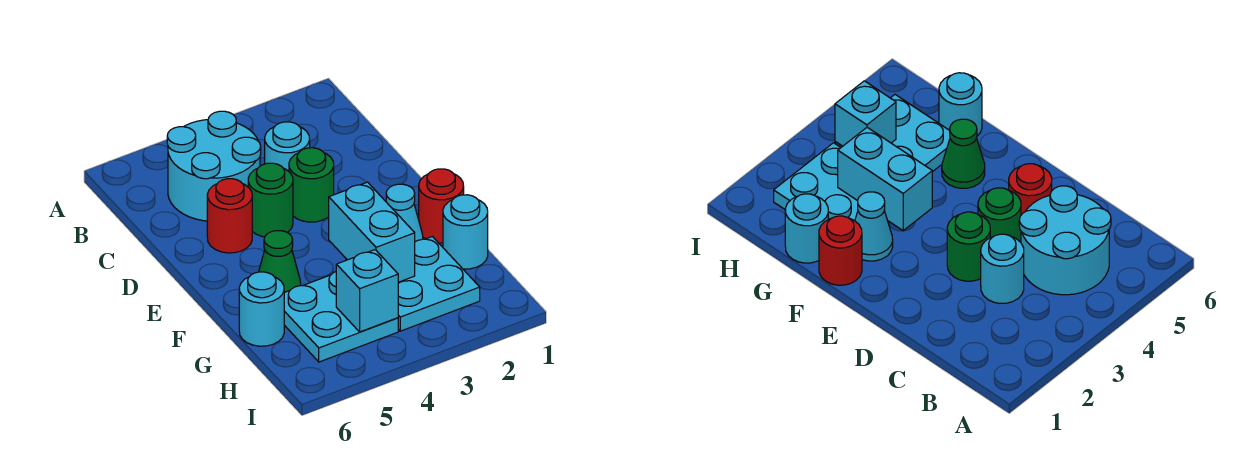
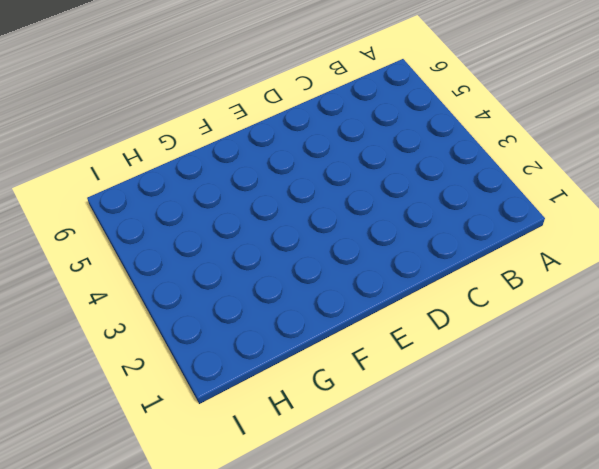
none -> cyan 2x2 round brick [167,111,261,221]
none -> cyan 1x1 round brick [265,122,310,171]
none -> green 1x1 round brick [289,148,334,222]

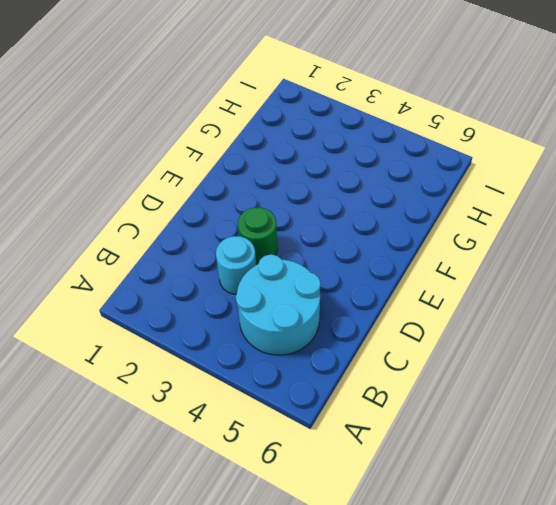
none -> green 1x1 round brick [248,163,293,237]
none -> red 1x1 round brick [207,179,252,253]
none -> red 1x1 round brick [419,169,464,243]

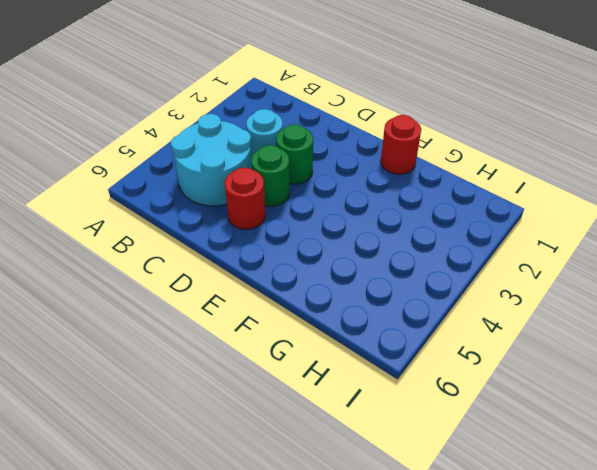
none -> cyan 1x1 cone [386,184,423,242]
none -> green 1x1 cone [259,231,301,292]
none -> cyan 1x1 round brick [443,195,488,269]

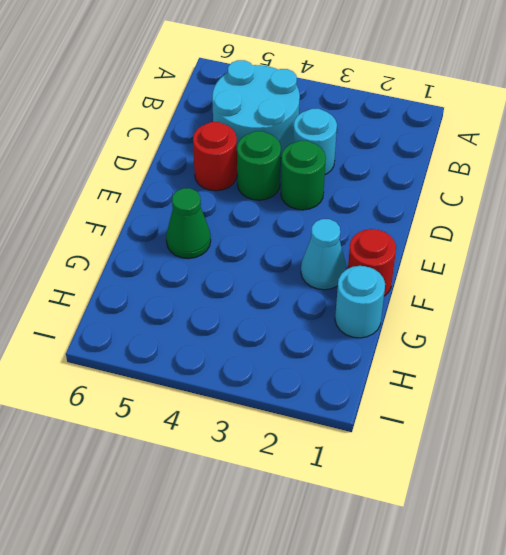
none -> cyan 2x2 plate [398,237,480,331]
none -> cyan 2x2 plate [284,272,398,362]
none -> cyan 1x1 round brick [239,272,284,346]

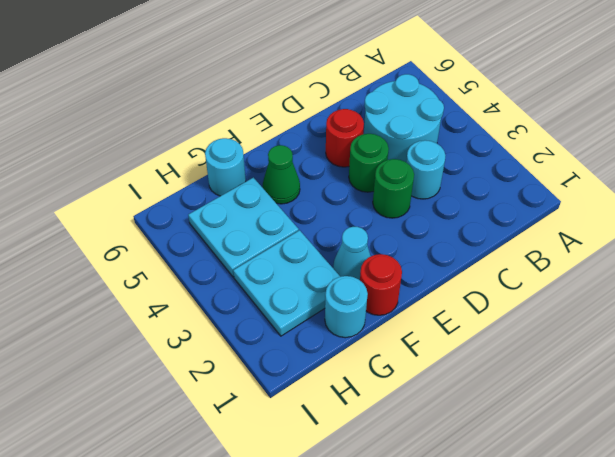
none -> cyan 1x2 brick [329,182,415,282]
none -> cyan 1x1 brick [336,250,398,332]

